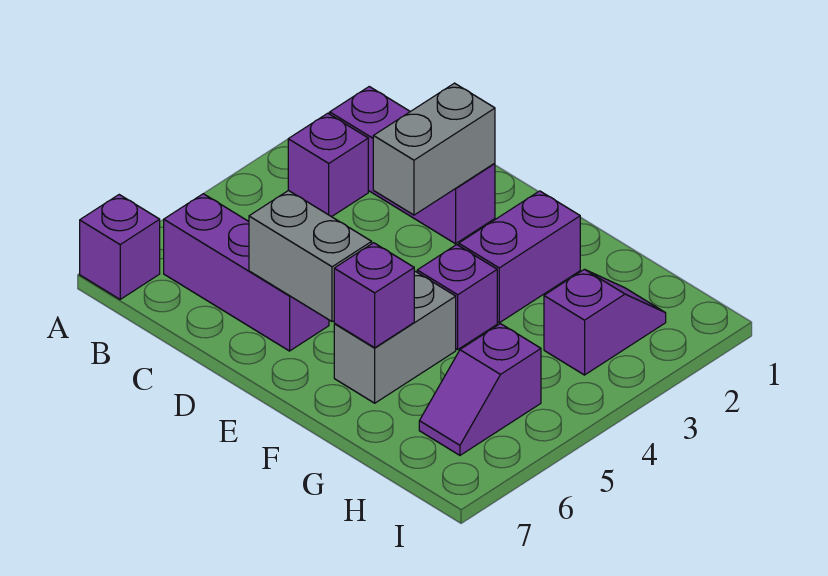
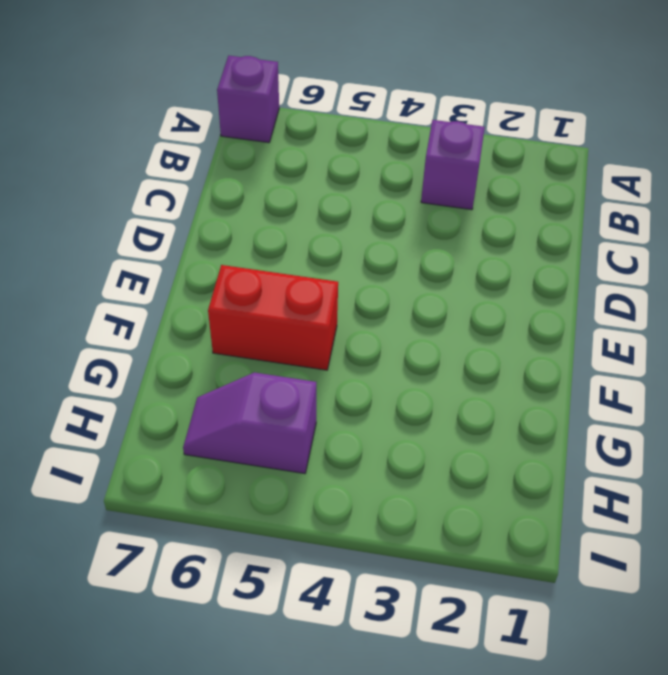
red 1x2 brick [208,265,338,370] -> grey 1x2 brick [334,271,456,403]
none -> purple 1x3 brick [330,87,495,244]
none -> purple 1x3 brick [164,194,329,351]
none -> purple 1x2 brick [459,191,580,323]

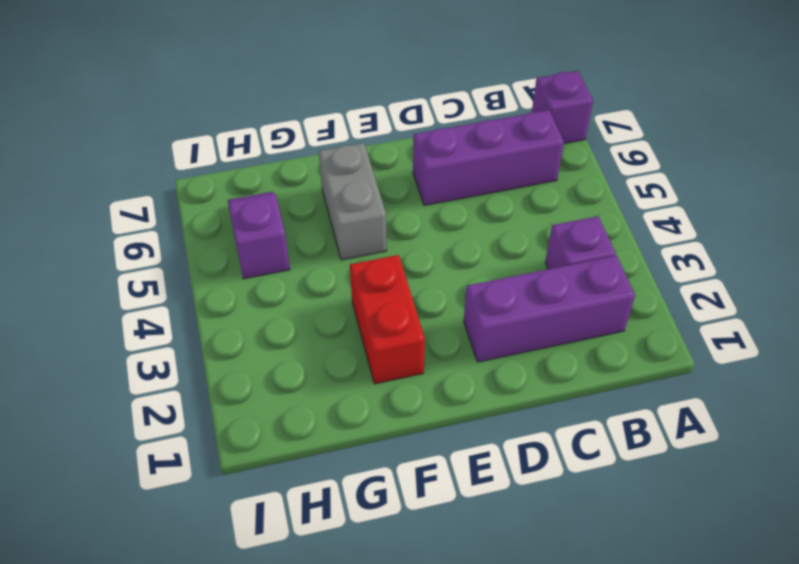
red 1x2 brick [350,255,425,384] -> purple 1x2 brick [459,191,580,323]
none -> purple 1x1 brick [417,245,497,349]
none -> purple 1x2 slope [544,269,666,375]
none -> grey 1x2 brick [373,83,495,215]

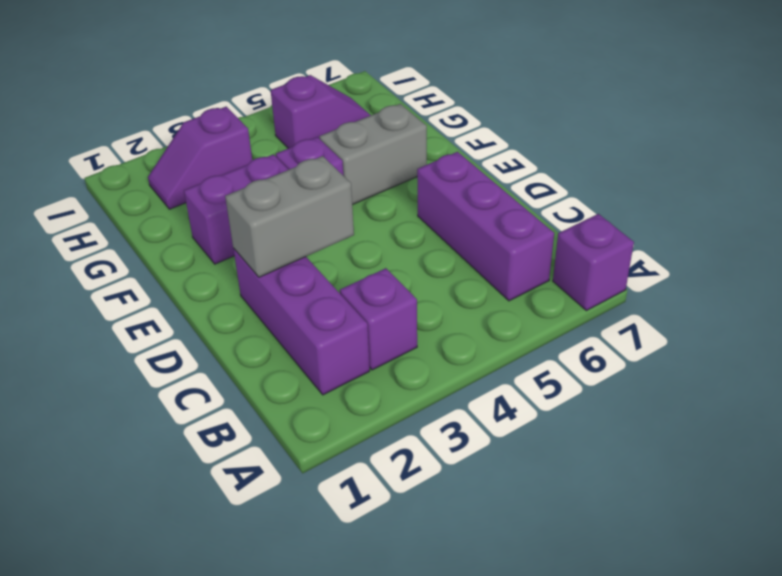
none -> grey 1x2 brick [249,190,372,322]
none -> purple 1x1 brick [334,243,414,348]

